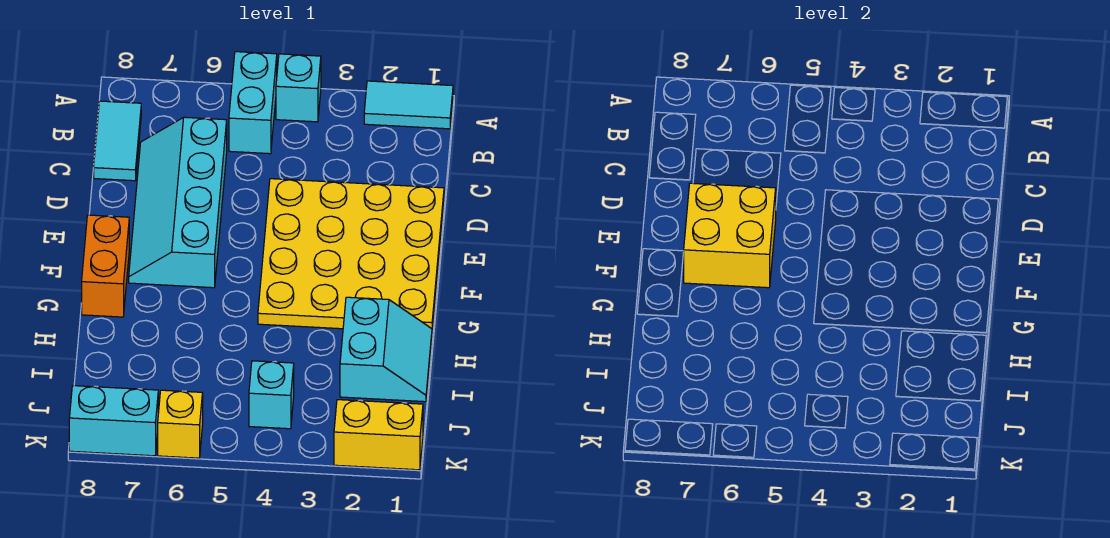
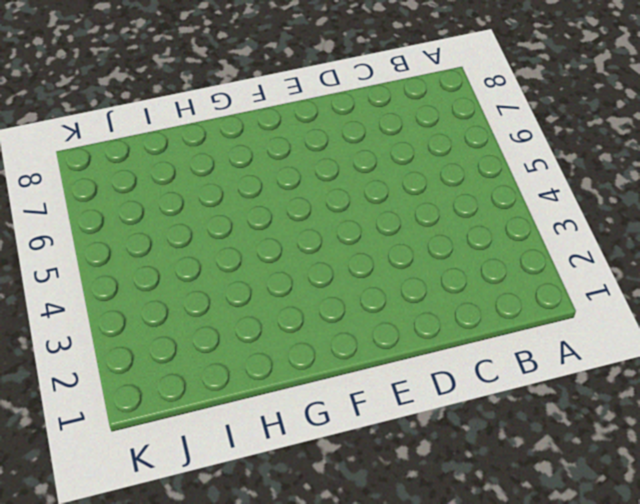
none -> cyan 1x2 tile [364,81,453,129]
none -> cyan 1x1 brick [276,54,321,122]
none -> cyan 1x2 brick [229,52,277,154]

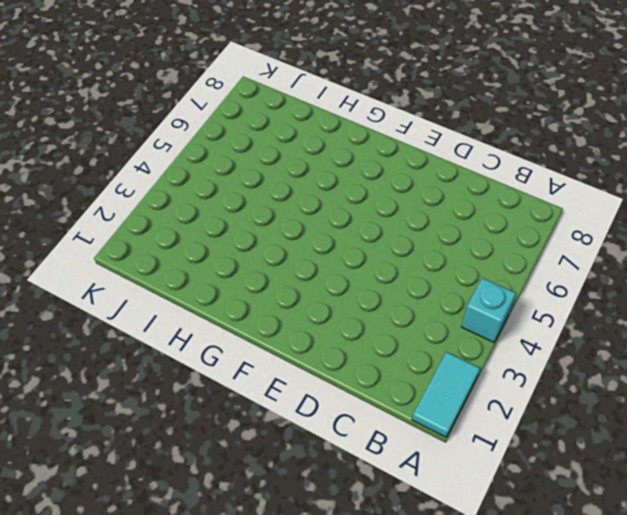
none -> cyan 1x2 brick [229,52,277,154]
none -> cyan 1x2 tile [94,101,141,181]
none -> cyan 2x4 slope [129,117,227,288]

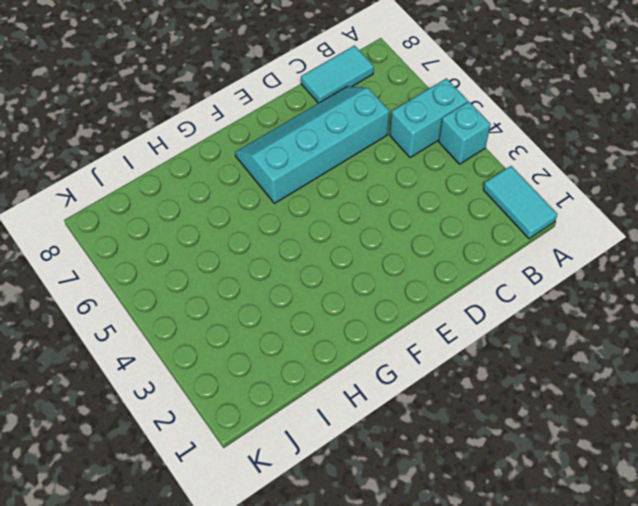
none -> yellow 4x4 plate [258,179,444,330]
none -> orange 1x2 brick [82,215,129,317]
none -> cyan 2x2 slope [340,297,432,402]

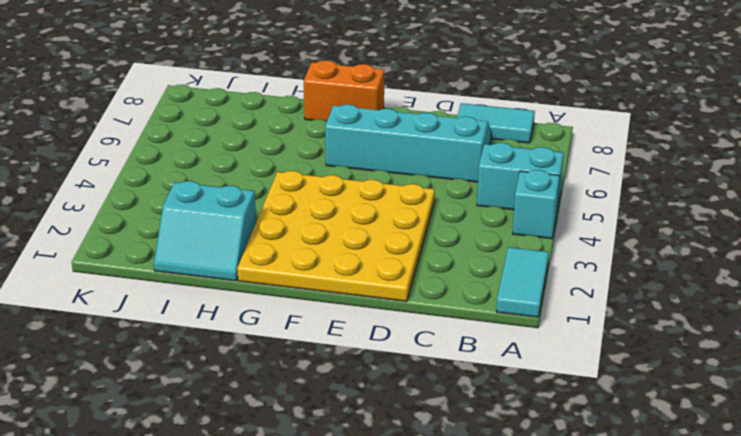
none -> cyan 1x1 brick [249,361,294,429]
none -> yellow 1x2 brick [334,400,423,470]
none -> yellow 1x1 brick [158,390,203,458]

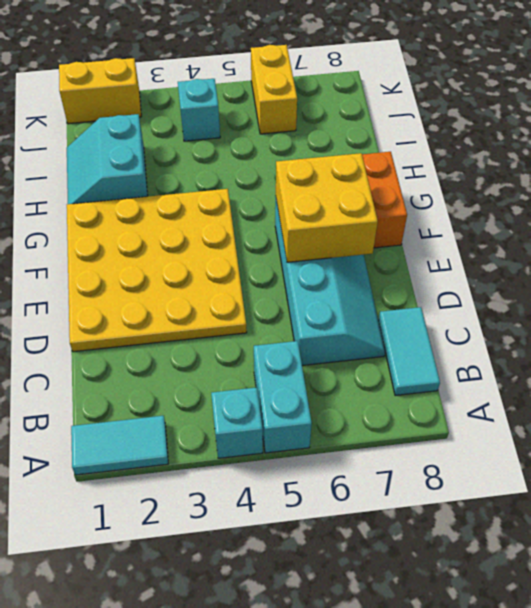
yellow 1x2 brick [251,45,297,134] -> yellow 1x1 brick [158,390,203,458]
none -> cyan 1x2 brick [69,386,158,456]

